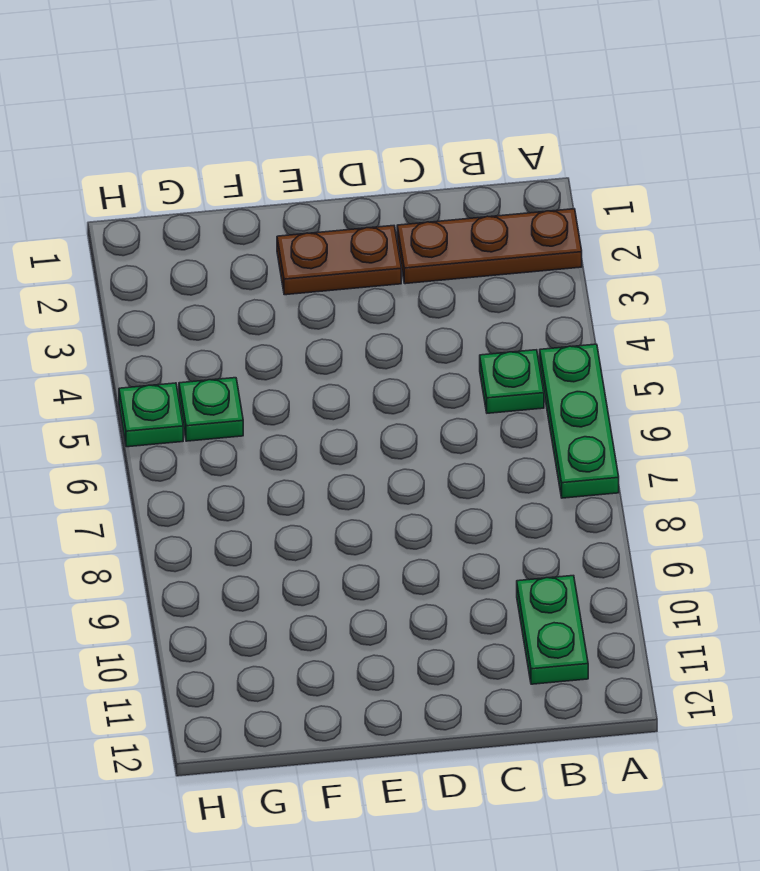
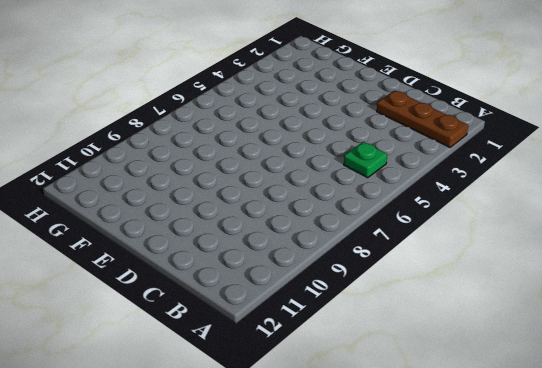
none -> green 1x3 plate [540,344,619,498]
none -> green 1x2 plate [517,576,588,684]

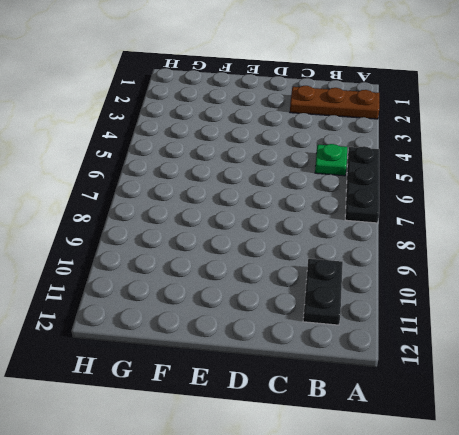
black 1x3 plate [345,146,379,223] -> green 1x3 plate [540,344,619,498]
black 1x2 plate [303,259,343,325] -> green 1x2 plate [517,576,588,684]
none -> brown 1x2 plate [277,226,401,295]
none -> green 1x1 plate [179,378,243,441]

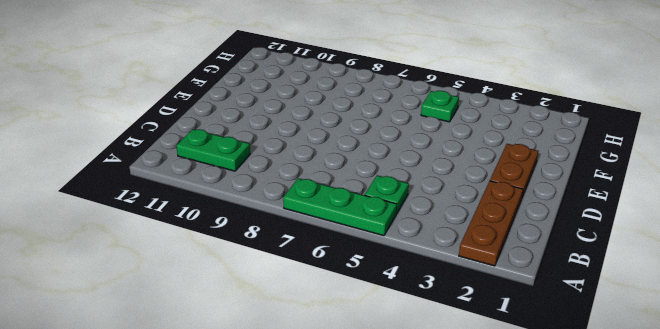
none -> green 1x1 plate [119,383,183,447]

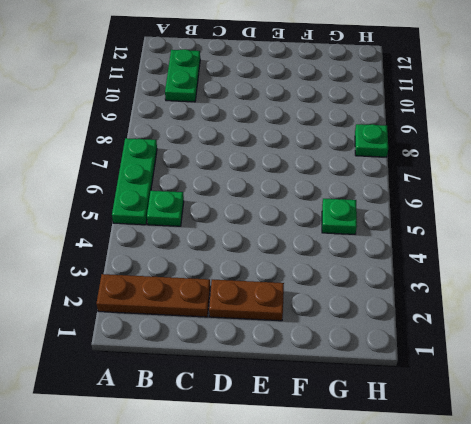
green 1x1 plate [355,124,388,157] -> green 1x1 plate moved to [119,383,183,447]

